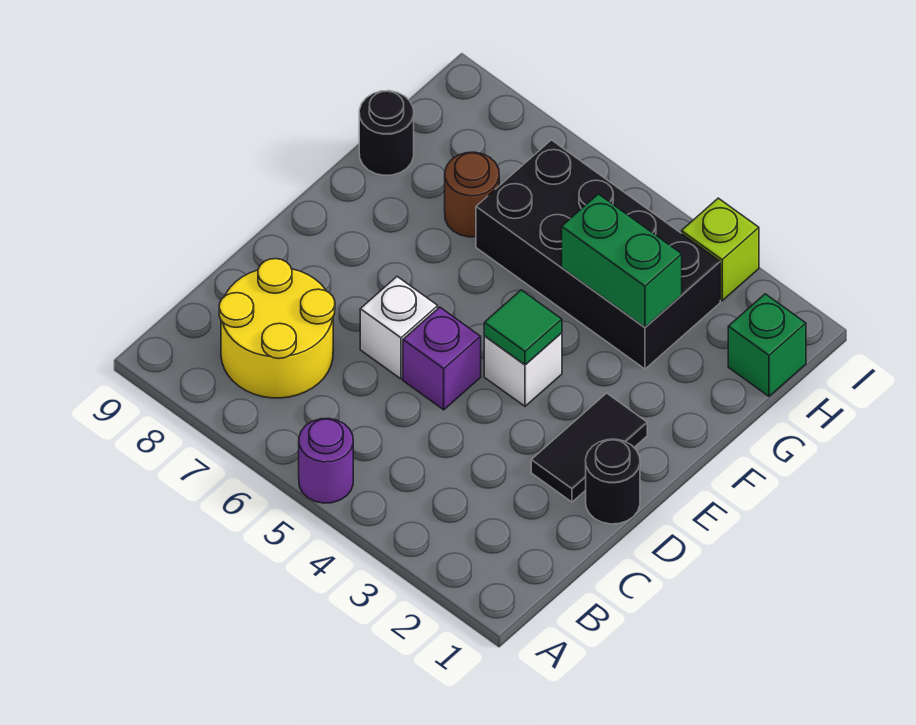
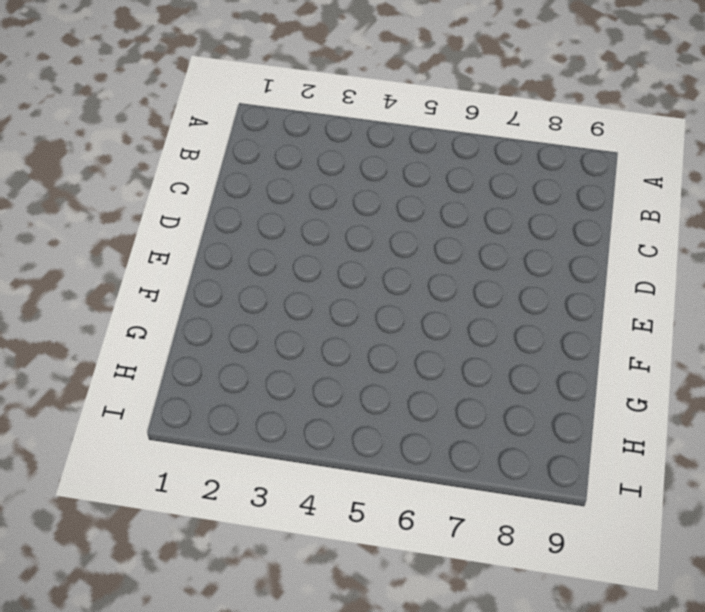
none -> purple 1x1 round brick [299,418,353,503]
none -> yellow 2x2 round brick [219,259,335,398]
none -> black 1x1 round brick [586,439,640,524]

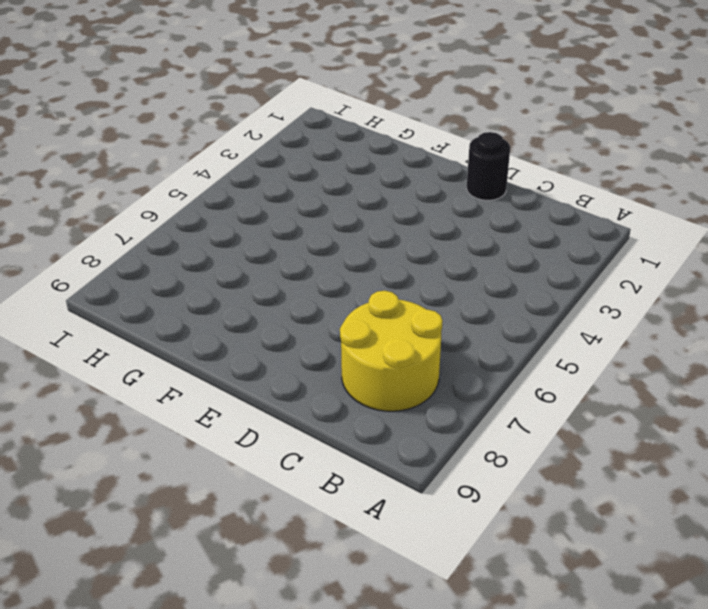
none -> purple 1x1 round brick [299,418,353,503]
none -> black 1x2 tile [531,393,647,502]
none -> purple 1x1 brick [403,307,481,410]

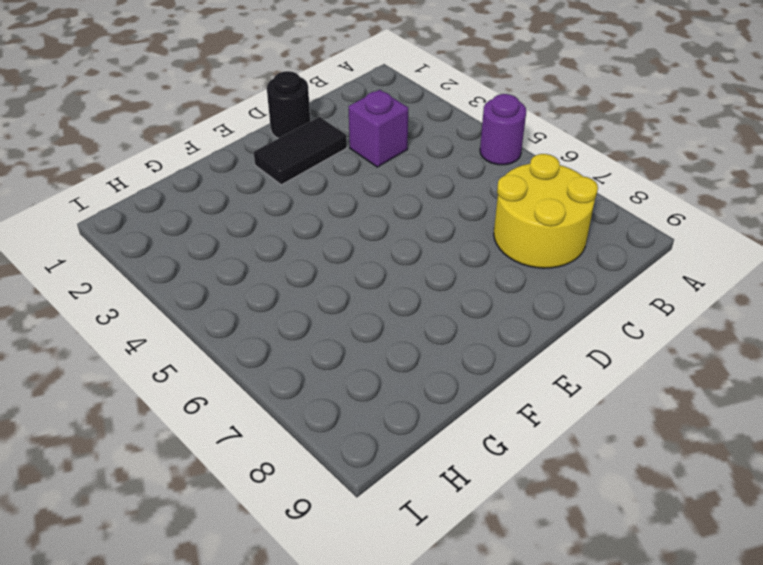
purple 1x1 brick [348,90,408,167] -> purple 1x1 brick moved to [403,307,481,410]
none -> white 1x1 brick [360,277,438,379]
none -> white 1x1 brick [484,333,562,406]
none -> black 2x4 brick [476,140,720,369]

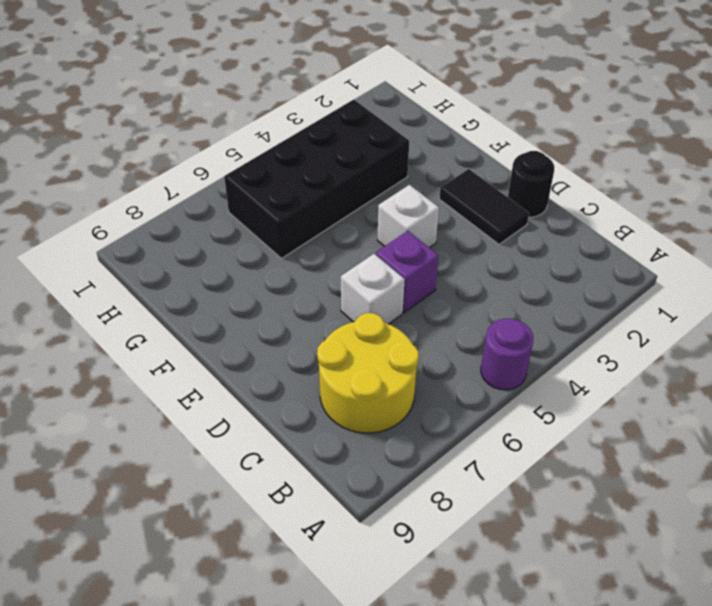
none -> brown 1x1 round brick [445,152,499,237]
none -> black 1x1 round brick [359,91,414,175]
none -> green 1x1 brick [728,294,806,396]

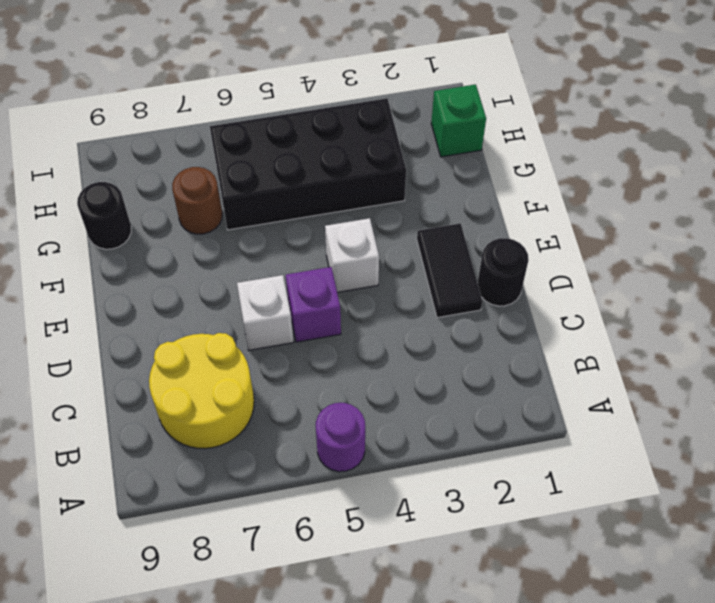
none -> lime 1x1 brick [682,198,759,301]
none -> green 1x1 tile [484,290,562,365]
none -> green 1x2 brick [562,194,682,327]

